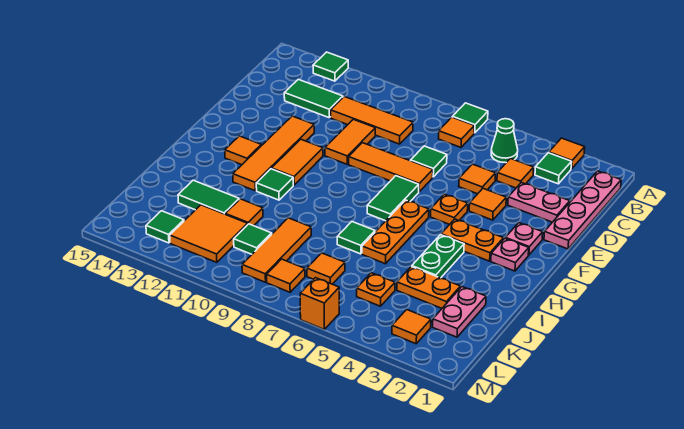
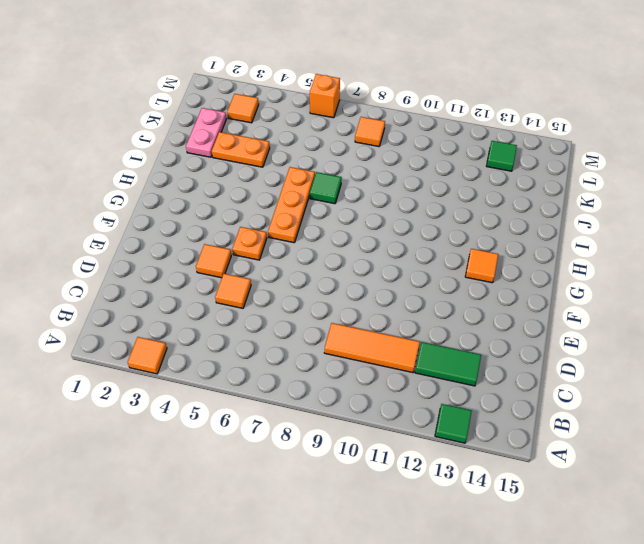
none -> green 1x1 tile [452,103,488,133]
none -> pink 1x4 plate [544,171,621,249]
none -> green 1x1 tile [535,153,572,184]
none -> green 1x1 cone [491,119,518,163]

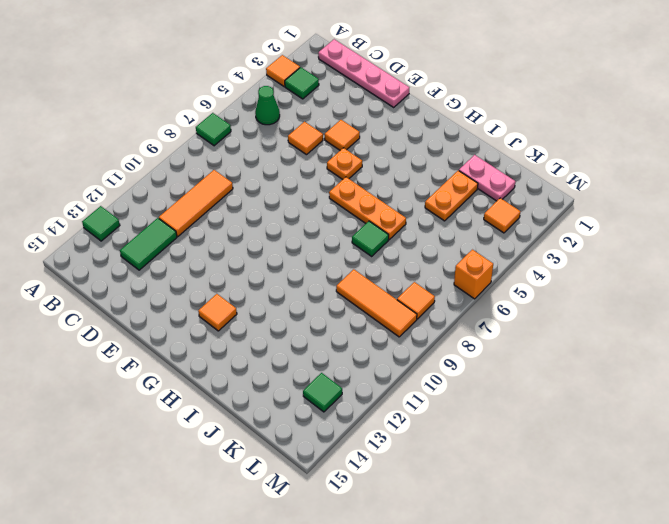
none -> orange 1x1 tile [438,117,474,147]
none -> orange 1x1 tile [497,159,534,188]
none -> pink 1x2 plate [508,183,570,222]
none -> green 1x1 tile [411,146,447,177]

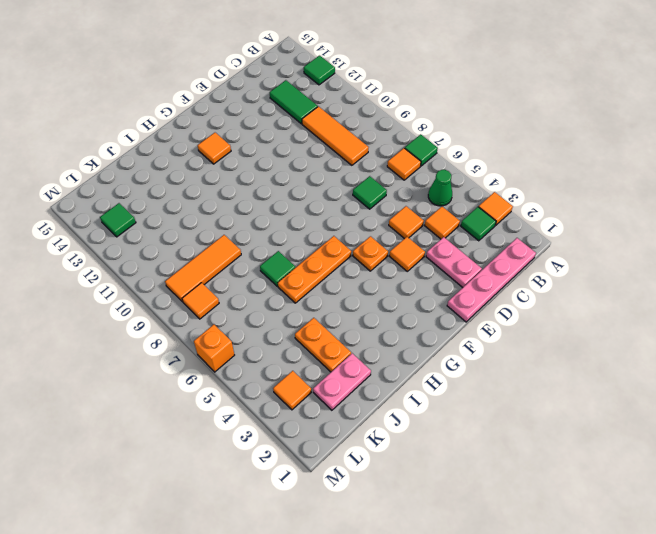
none -> orange 1x2 tile [325,119,375,164]
none -> orange 1x3 tile [349,143,433,192]
none -> orange 1x4 tile [233,116,314,191]
none -> pink 1x1 plate [506,223,543,255]

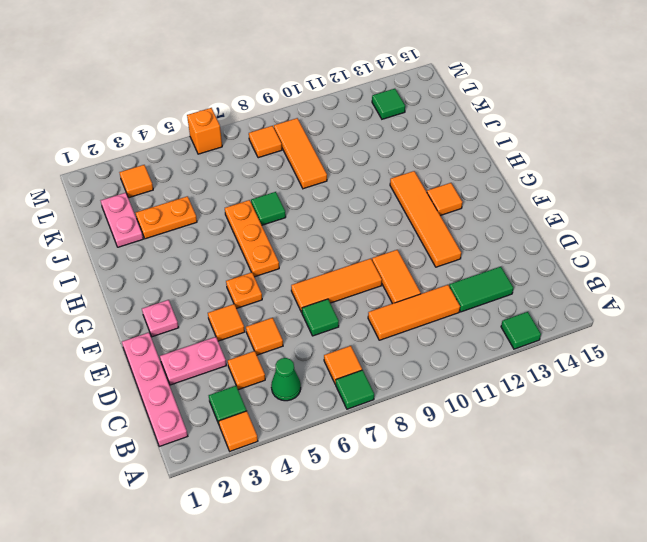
none -> green 1x2 tile [367,176,419,221]
none -> orange 1x2 tile [272,139,323,185]
none -> pink 1x1 plate [491,238,529,271]
none -> orange 1x2 plate [441,219,503,261]

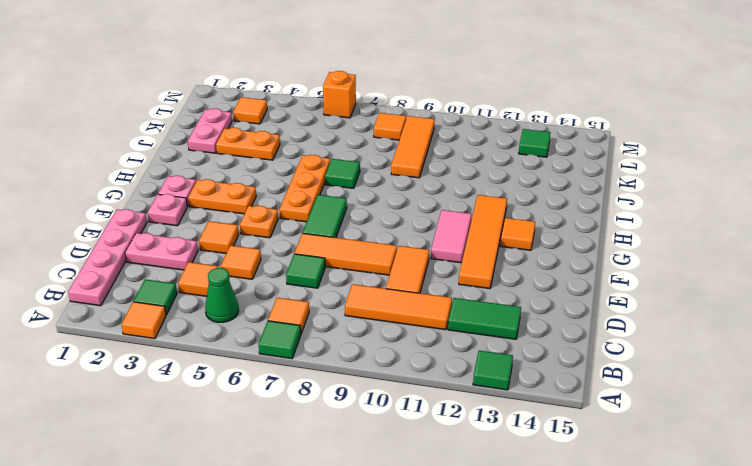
pink 1x2 tile [431,210,472,263] -> orange 1x2 tile [272,139,323,185]
none -> green 1x2 plate [412,235,464,278]
none -> green 1x1 tile [256,169,293,200]
none -> orange 1x1 tile [225,199,263,226]
none -> green 1x2 tile [178,180,239,214]

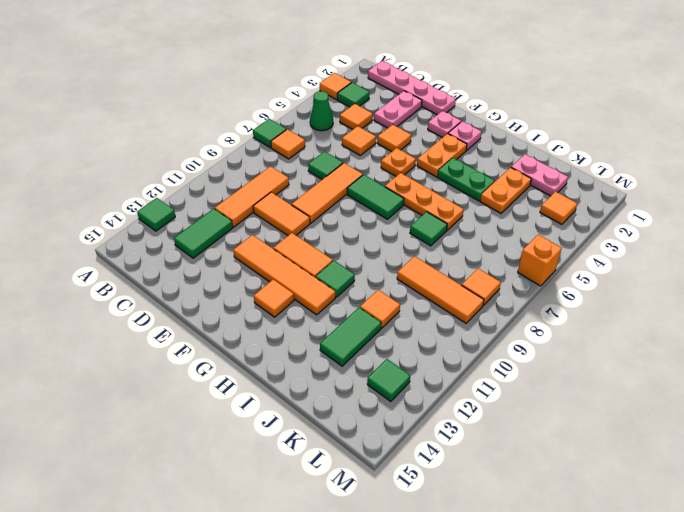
none -> orange 1x1 plate [357,273,395,306]
none -> orange 1x1 tile [307,253,345,284]
none -> green 1x1 tile [234,224,272,254]
none -> orange 2x2 tile [170,205,247,263]

